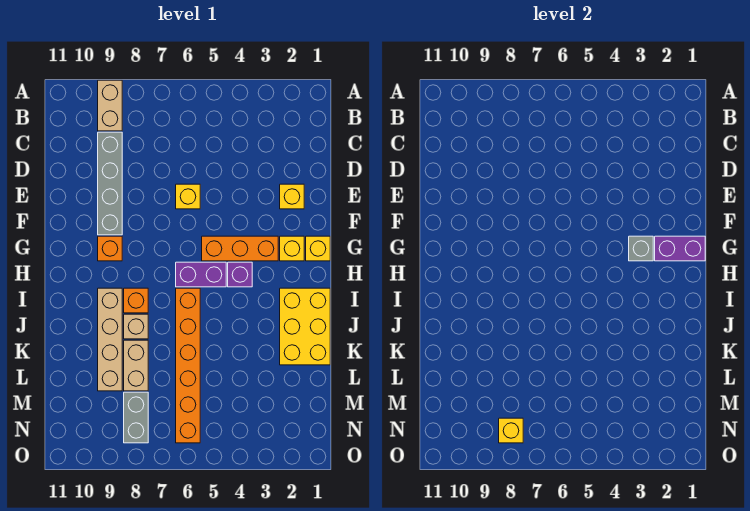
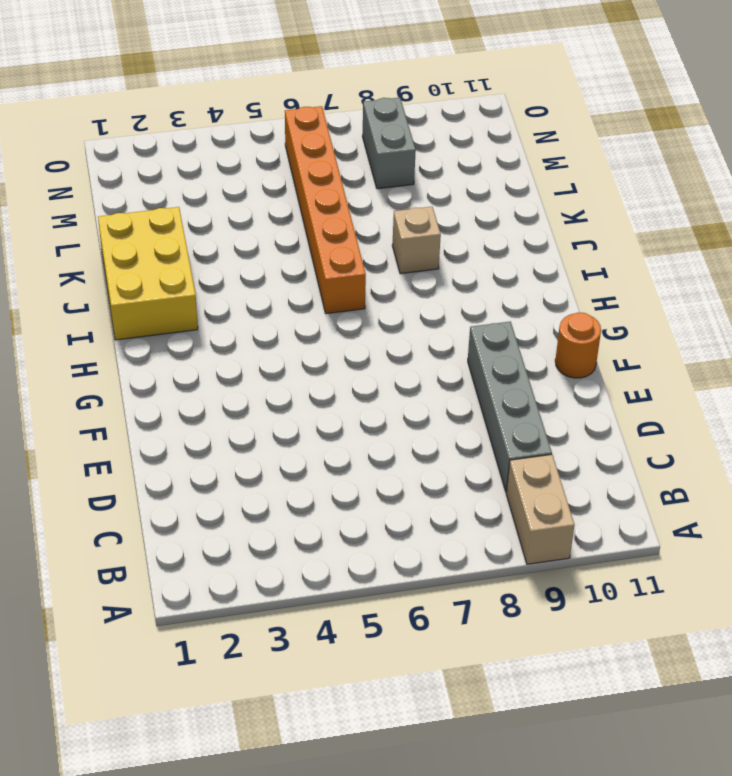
orange 1x1 round brick [555,313,601,378] -> none
none -> yellow 1x1 brick [280,184,304,209]
none -> yellow 1x1 brick [176,184,200,209]
none -> yellow 1x1 brick [306,236,330,261]

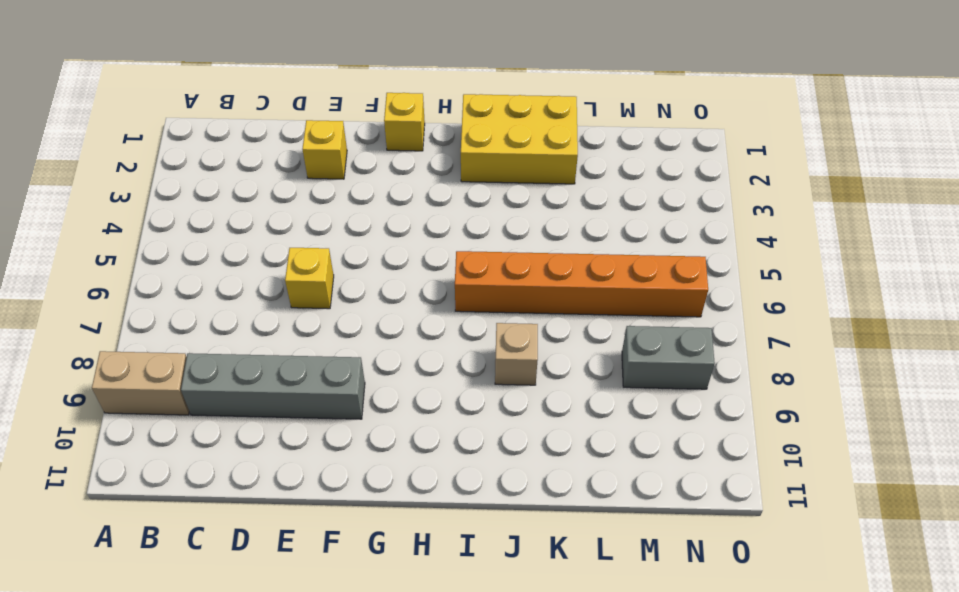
none -> yellow 1x1 brick [280,236,304,261]
none -> orange 1x3 brick [202,236,278,261]
none -> orange 1x1 brick [98,236,122,261]

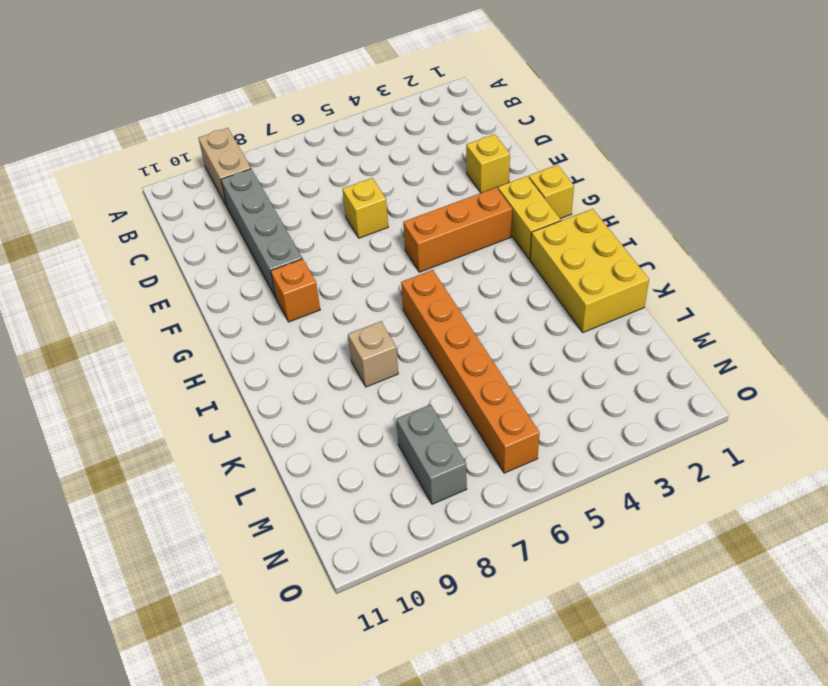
yellow 1x2 brick [498,176,561,259] -> yellow 1x1 brick [280,236,304,261]
none -> purple 1x1 brick [228,262,252,287]
none -> purple 1x2 brick [176,262,226,287]
none -> orange 1x1 brick [124,288,148,313]

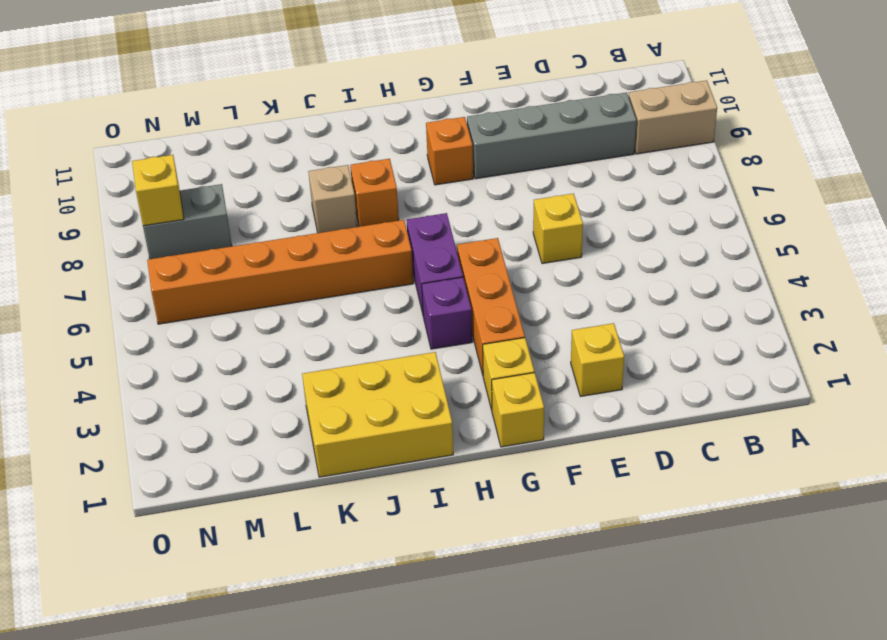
none -> tan 1x4 brick [98,288,122,391]
none -> tan 1x2 brick [124,340,148,391]
none -> purple 1x2 brick [655,236,705,261]

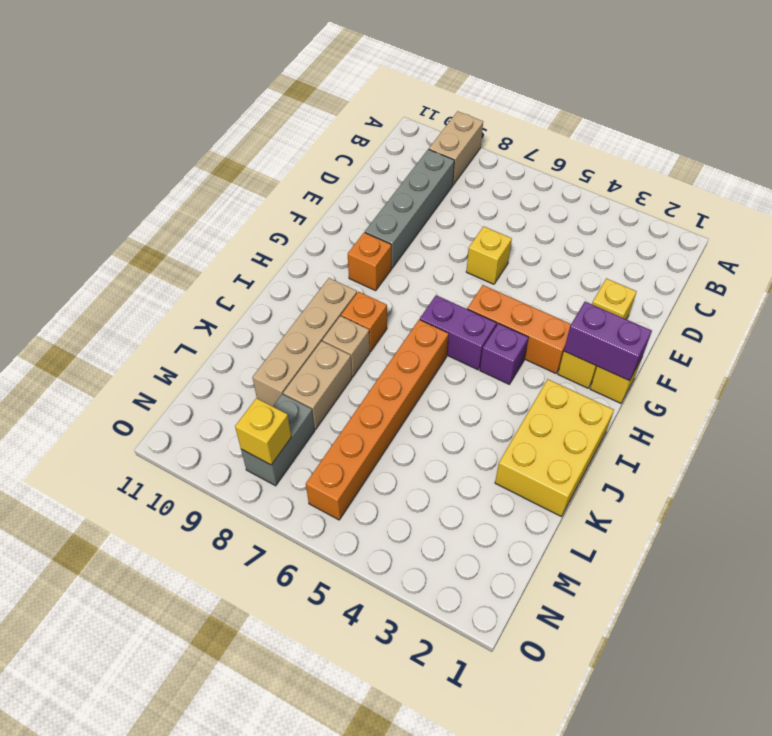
none -> grey 1x1 brick [629,236,653,261]

